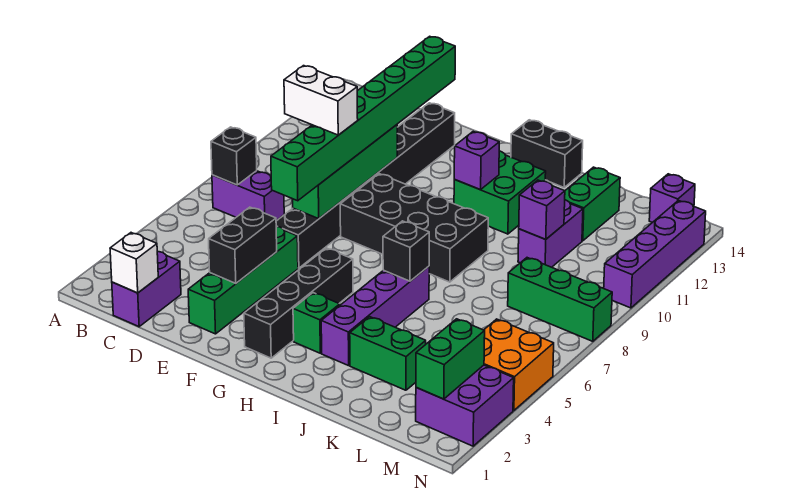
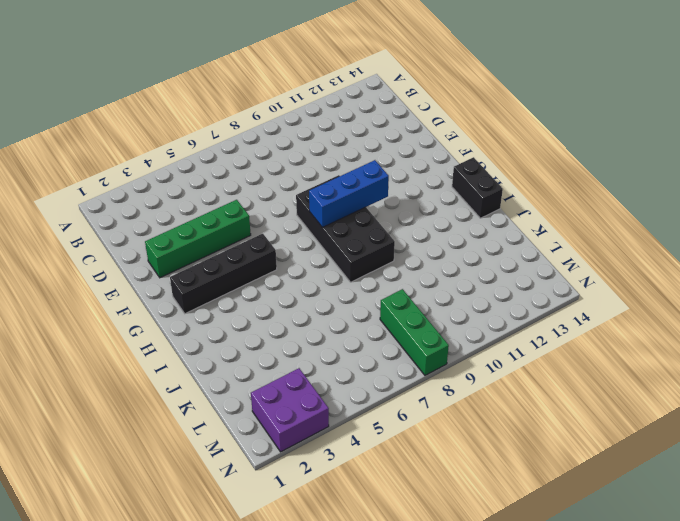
blue 1x3 brick [309,160,389,228] -> none
none -> purple 1x2 brick [212,171,284,221]
none -> purple 1x2 brick [112,252,181,327]
none -> black 1x8 brick [276,103,455,268]

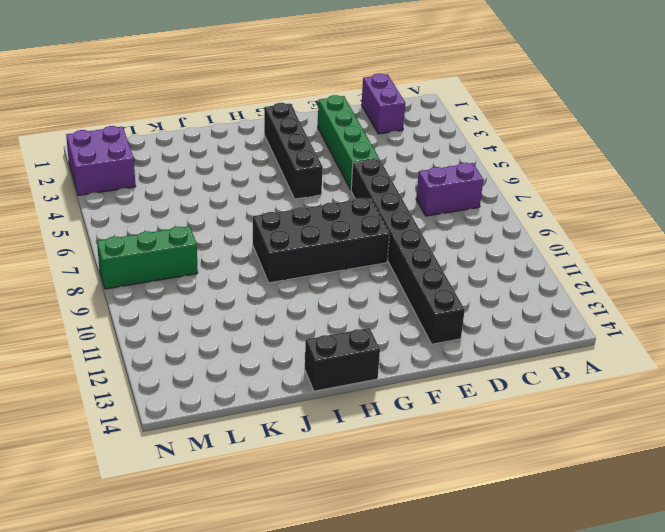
none -> green 1x1 brick [293,293,340,353]
none -> green 2x2 brick [454,151,546,234]
none -> purple 1x4 brick [321,266,429,366]

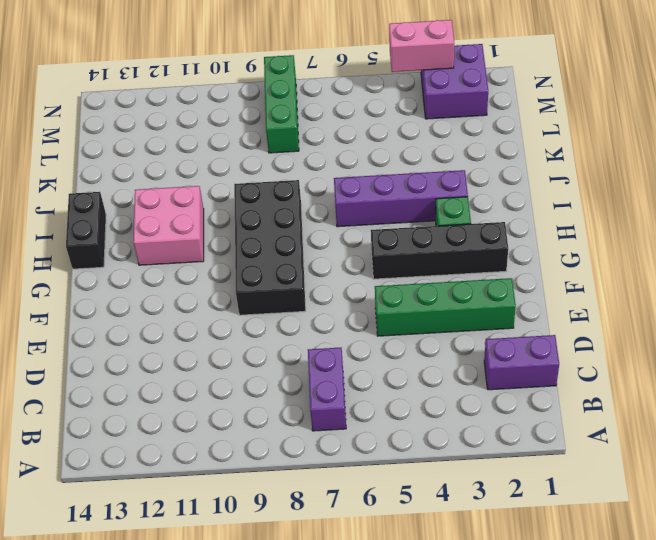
pink 2x2 brick [133,186,204,265] -> green 2x2 brick [454,151,546,234]
pink 1x2 brick [389,20,454,72] -> none
none -> black 1x8 brick [276,103,455,268]
none -> green 1x2 brick [350,317,426,390]
none -> purple 1x2 brick [518,200,583,267]

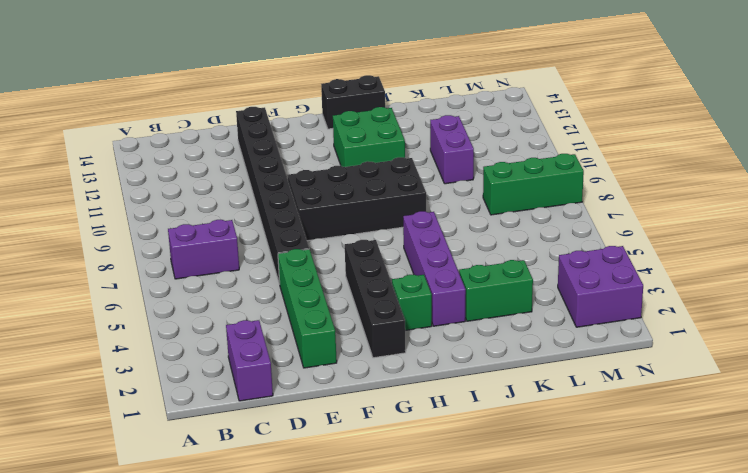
none -> green 1x2 brick [565,167,620,241]
none -> orange 2x2 brick [484,319,554,411]
none -> purple 1x1 brick [649,174,695,223]

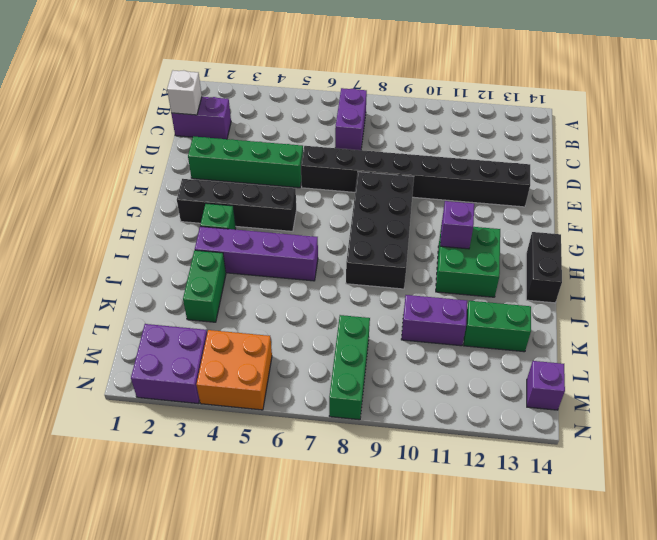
none -> purple 1x4 brick [604,201,706,308]
none -> black 1x1 brick [211,127,257,185]
none -> black 1x2 brick [209,207,277,283]

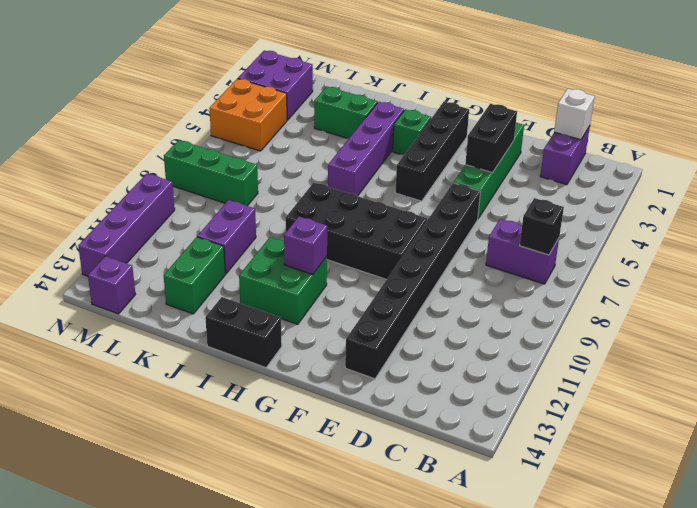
none -> green 1x4 brick [293,125,397,219]
none -> black 1x1 brick [383,221,429,281]
none -> purple 1x1 brick [519,180,565,239]

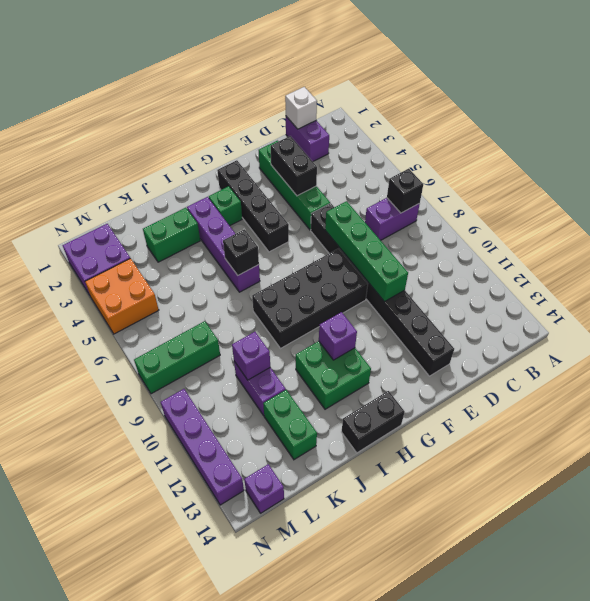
none -> green 1x2 brick [416,319,485,399]
none -> green 1x8 brick [271,36,455,201]
none -> white 1x2 brick [284,66,358,135]

